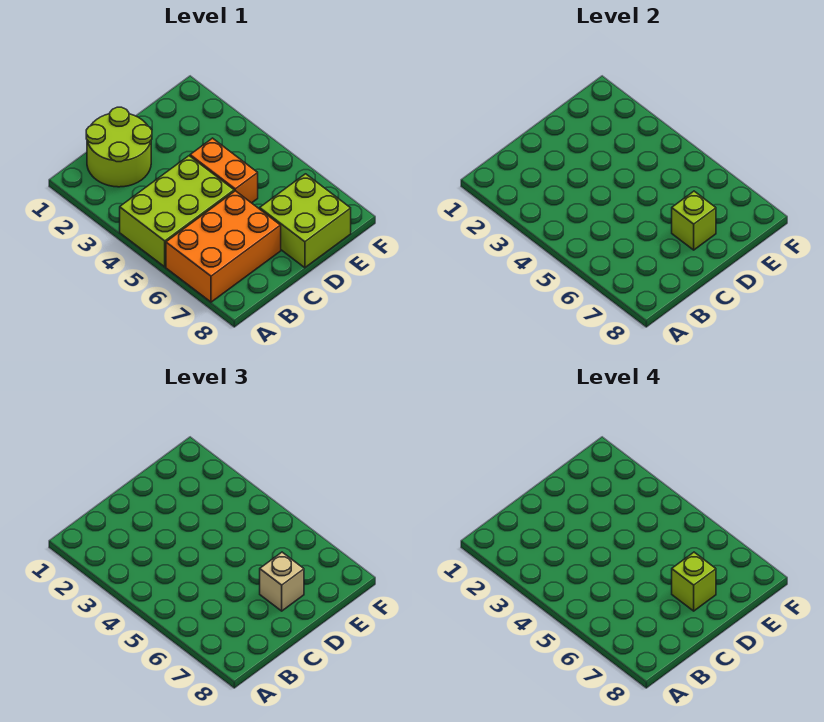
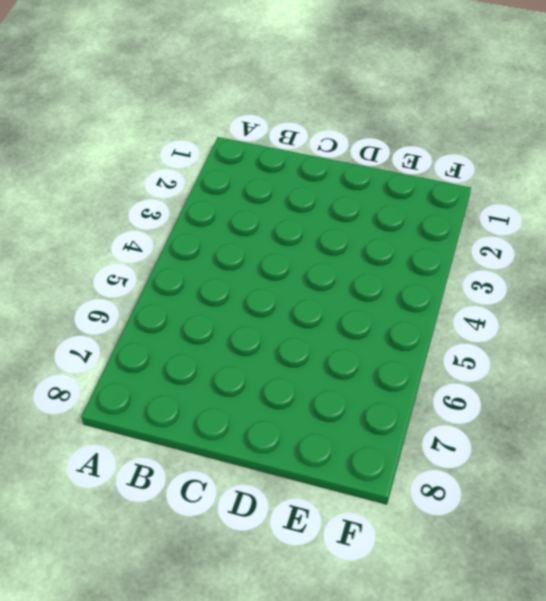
none -> lime 2x3 brick [120,156,234,267]
none -> orange 2x3 brick [166,191,281,302]

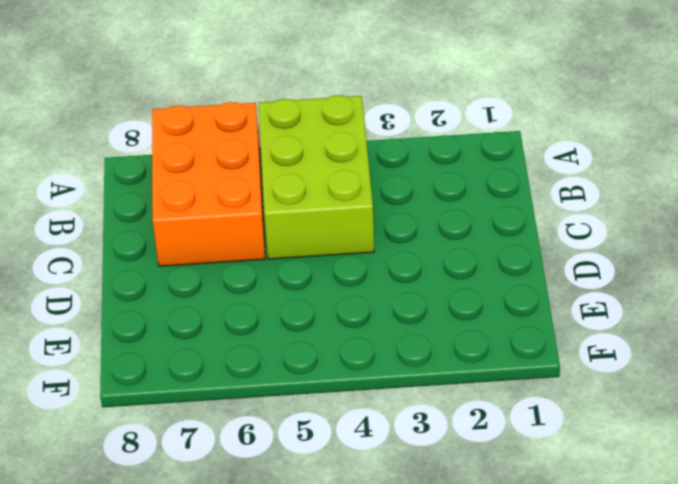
none -> lime 2x2 round brick [86,107,152,187]
none -> orange 1x2 brick [190,138,258,203]

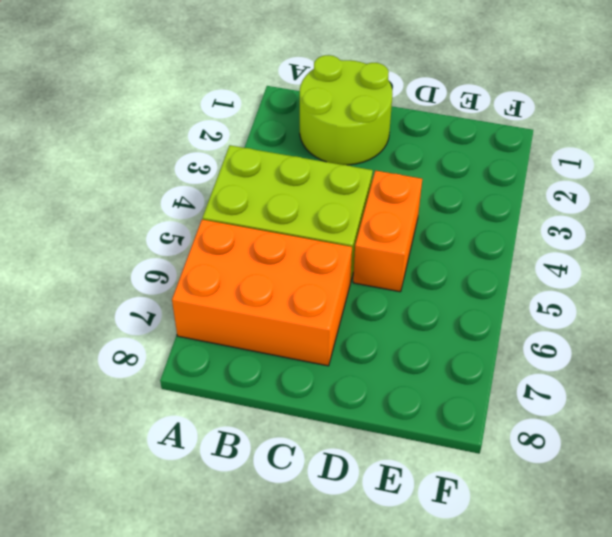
none -> lime 2x2 brick [260,174,351,268]
none -> lime 1x1 brick [672,191,716,250]

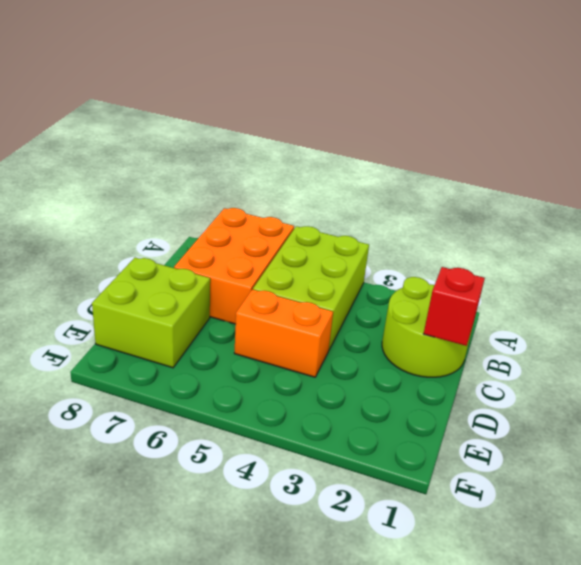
red 1x1 brick [424,267,485,346] -> none
none -> lime 1x1 brick [672,191,716,250]
none -> tan 1x1 brick [260,552,304,611]

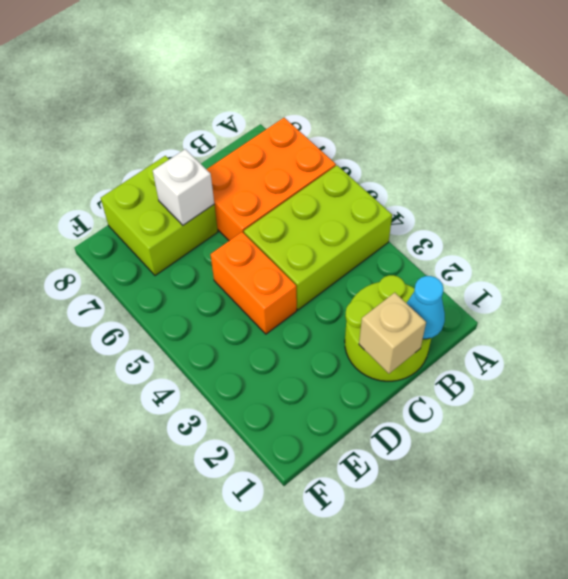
cyan 1x1 cone [407,276,445,339] -> none
tan 1x1 brick [359,293,426,374] -> tan 1x1 brick moved to [260,552,304,611]
white 1x1 brick [153,149,214,225] -> lime 1x1 brick [672,191,716,250]
none -> lime 1x1 brick [672,552,716,611]

